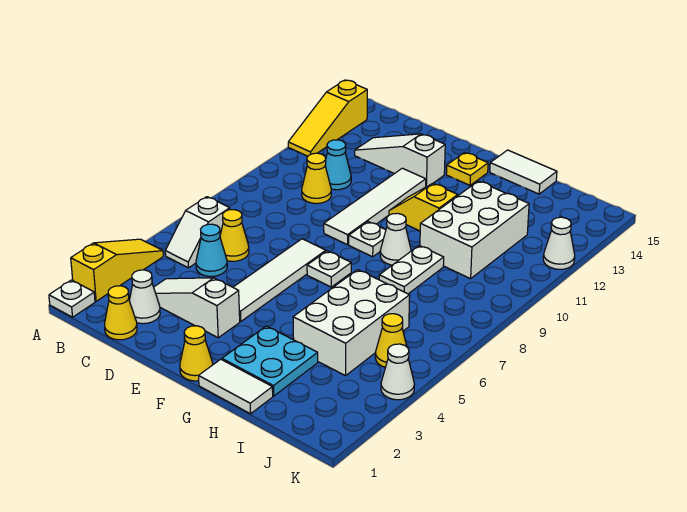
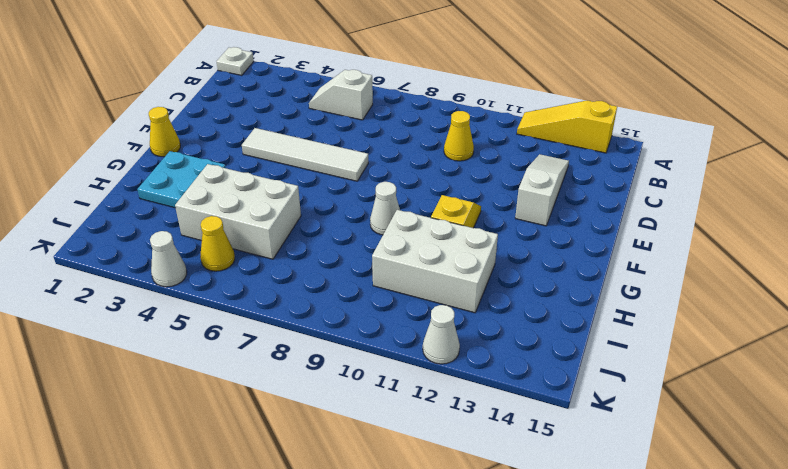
none -> yellow 1x3 slope [71,239,163,301]
none -> yellow 1x1 cone [105,286,137,340]
none -> white 1x1 cone [129,270,160,324]

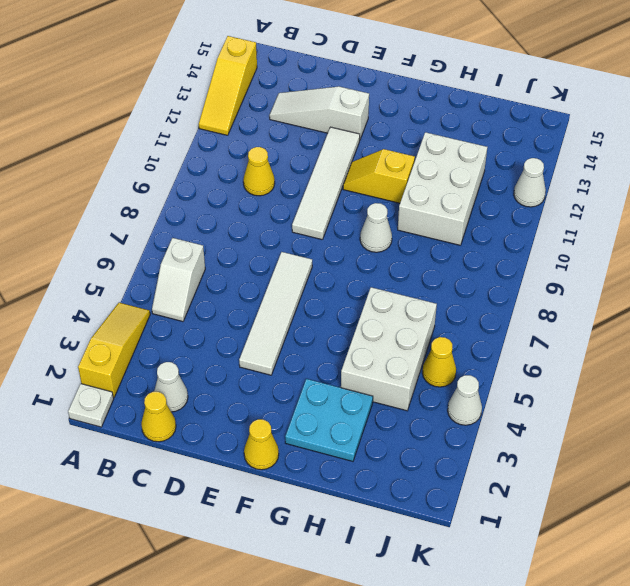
none -> white 1x3 slope [154,278,240,338]
none -> cyan 1x1 cone [196,224,227,277]
none -> yellow 1x1 cone [220,210,249,261]

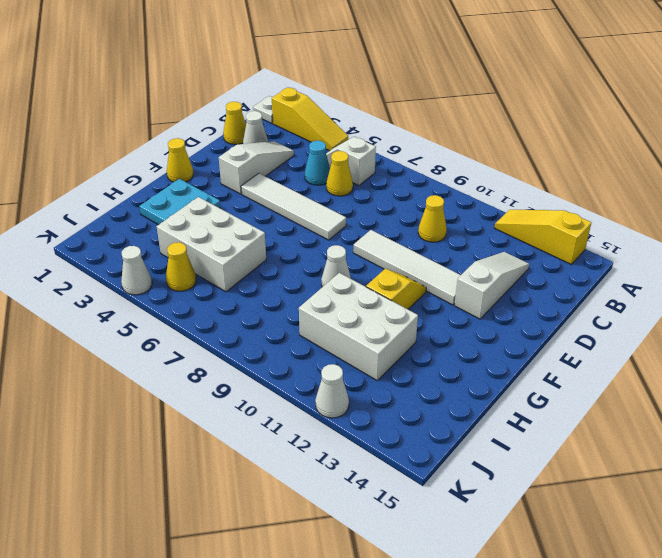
none -> cyan 1x1 cone [325,140,351,190]
none -> white 1x1 plate [307,251,351,287]
none -> white 1x1 plate [349,222,386,257]

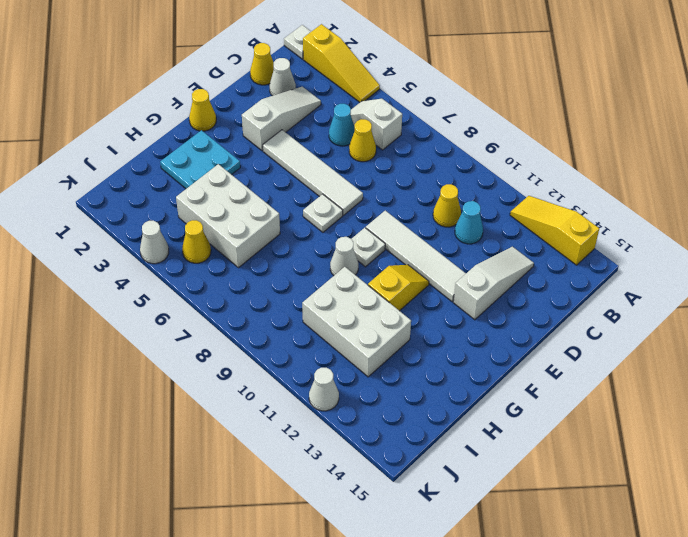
none -> yellow 1x1 plate [446,153,488,185]
none -> white 1x2 tile [198,359,273,414]
none -> white 1x2 tile [490,150,557,194]

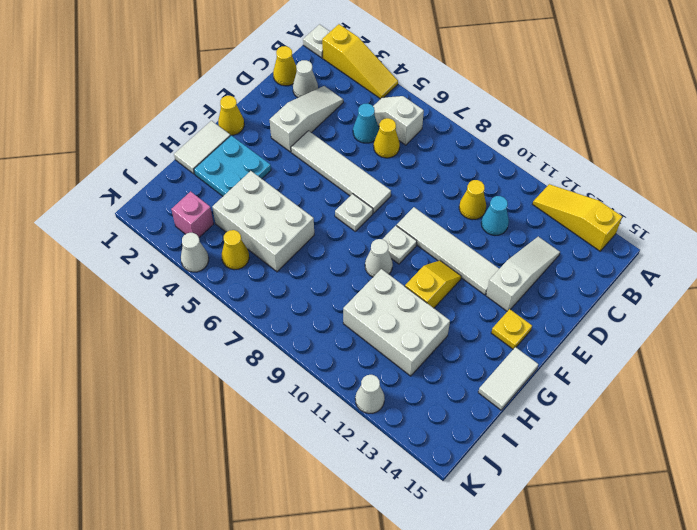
pink 1x1 brick [171,191,214,237] -> none
none -> white 1x2 plate [379,246,444,294]

